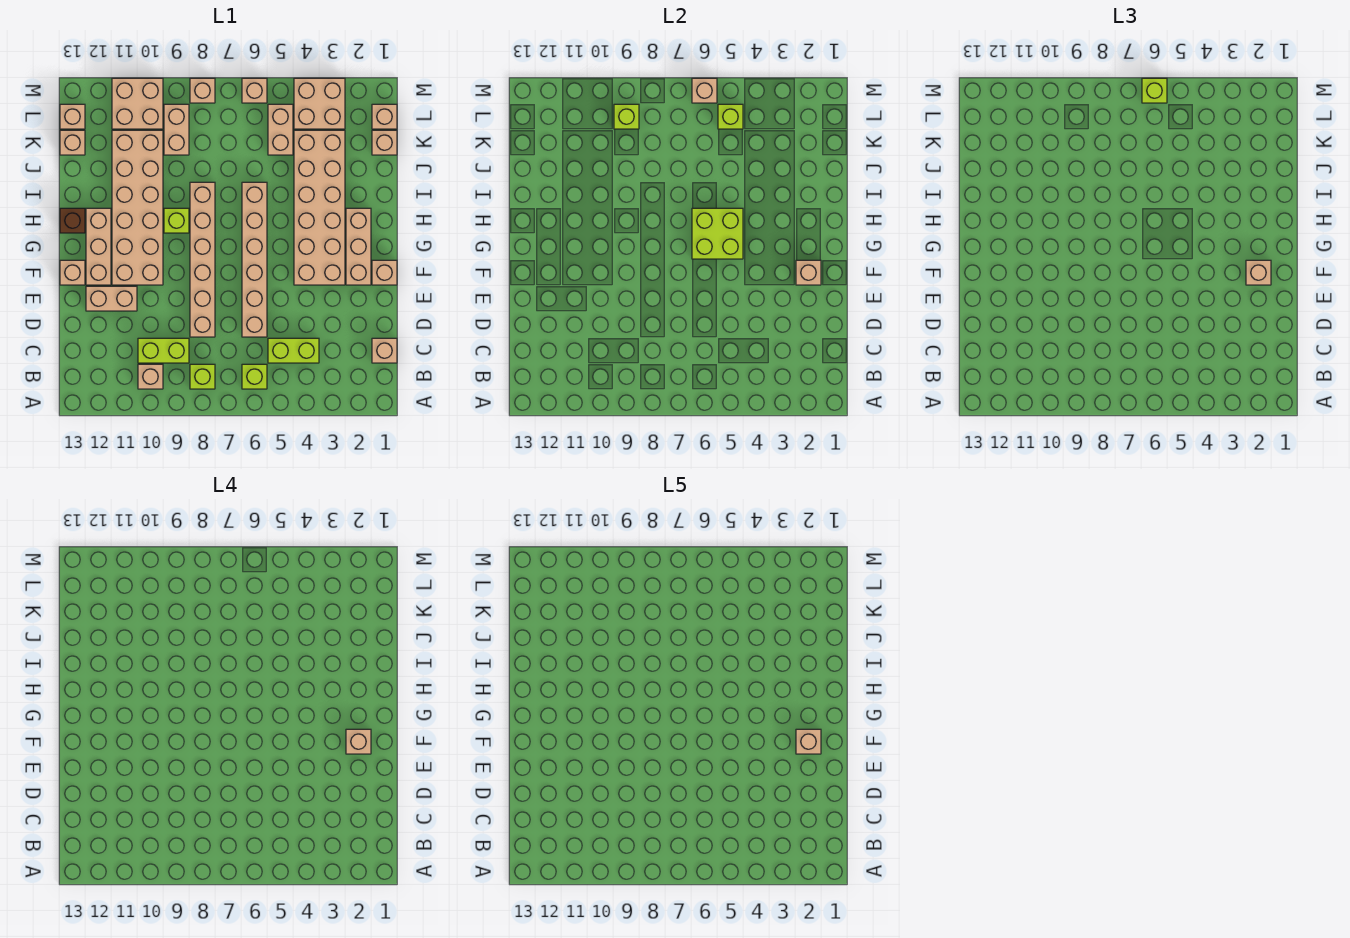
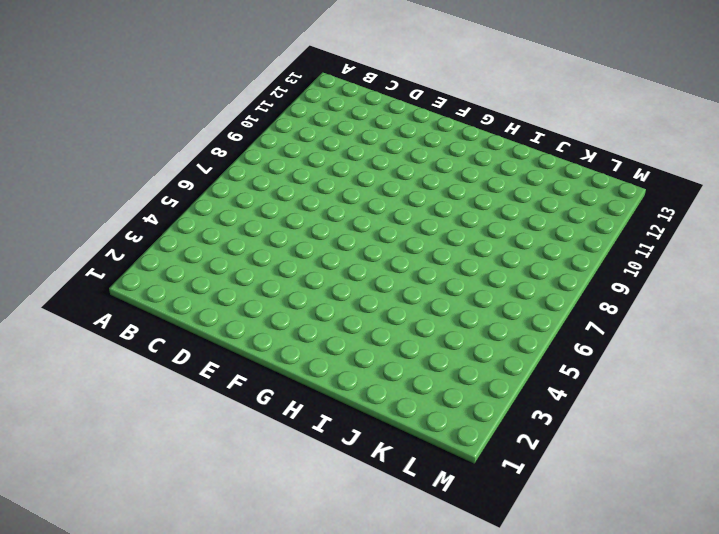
none -> lime 1x1 brick [242,364,267,389]
none -> lime 1x1 brick [190,364,215,389]
none -> tan 1x1 brick [138,364,163,389]
none -> tan 1x1 brick [372,338,397,363]

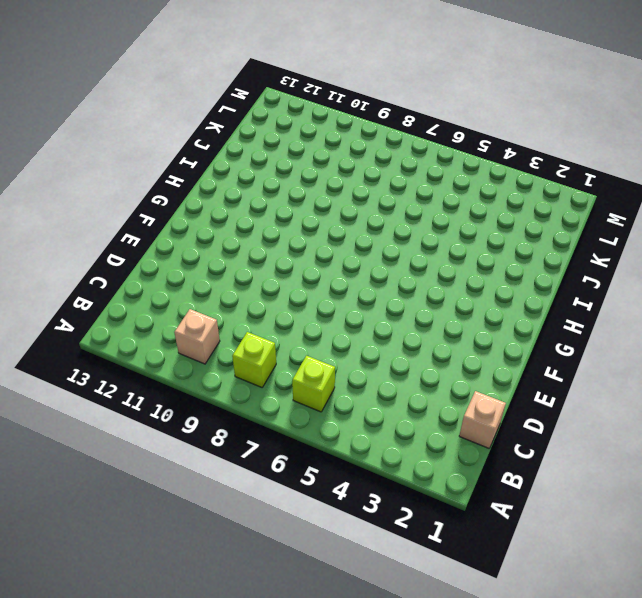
none -> lime 1x2 brick [268,338,319,363]
none -> lime 1x2 brick [138,338,189,363]
none -> tan 1x6 brick [242,182,267,337]
none -> tan 1x6 brick [190,182,215,337]

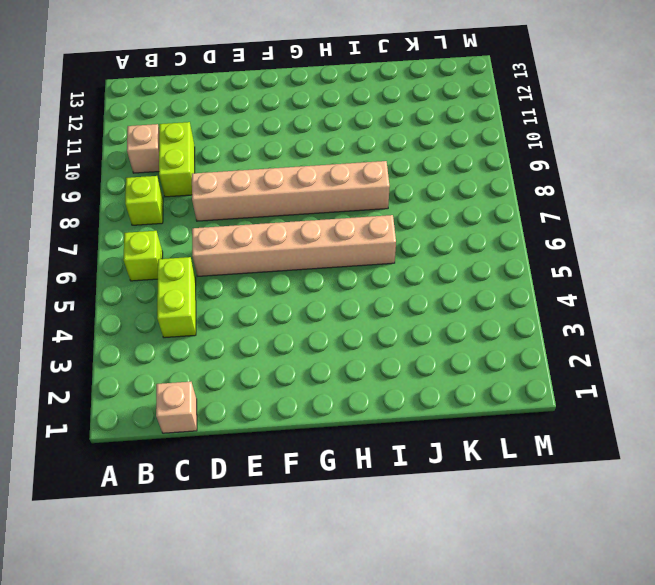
none -> tan 1x2 brick [86,286,137,311]
none -> tan 1x1 brick [372,260,397,285]
none -> tan 1x3 brick [346,208,371,285]
none -> tan 2x6 brick [294,130,345,285]

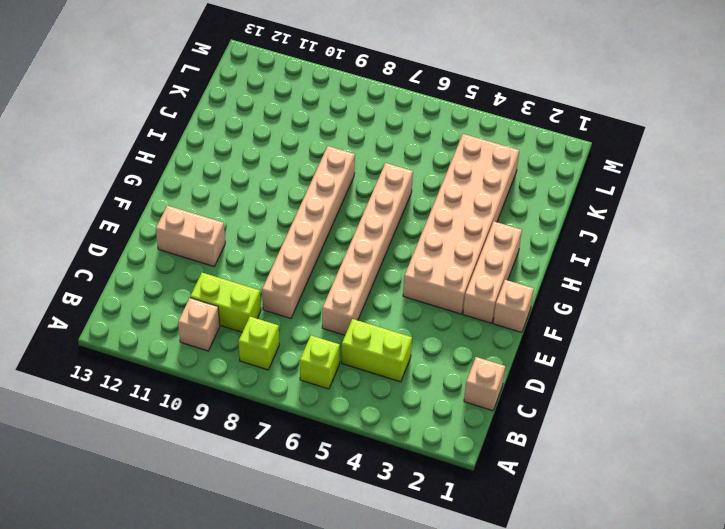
none -> tan 2x6 brick [112,130,163,285]
none -> tan 1x3 brick [86,208,111,285]
none -> tan 1x1 brick [60,260,85,285]
none -> lime 1x1 brick [164,208,189,233]

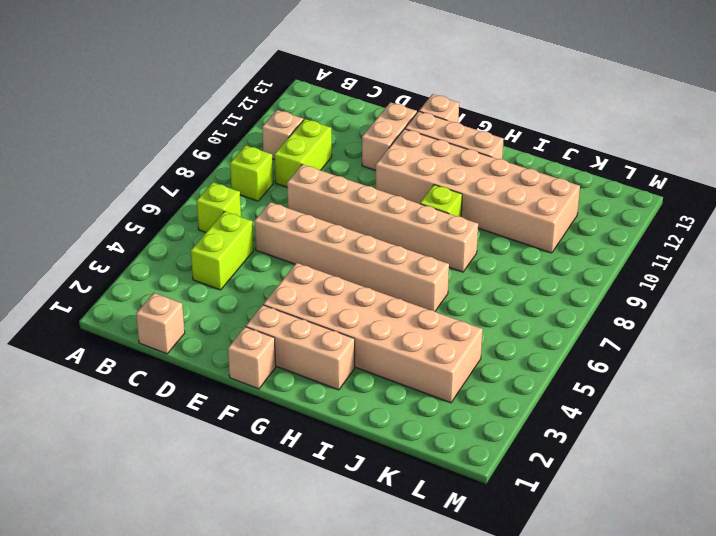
none -> brown 1x1 brick [60,208,85,233]
none -> tan 1x1 brick [372,130,397,155]
none -> tan 1x2 brick [268,104,293,155]
none -> tan 1x2 brick [164,104,189,155]

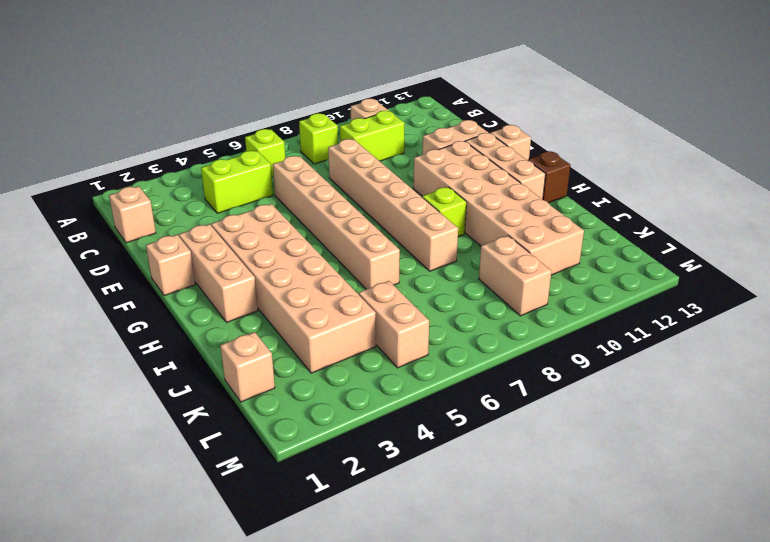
none -> tan 1x1 brick [60,130,85,155]
none -> tan 1x1 brick [372,104,397,129]
none -> tan 2x2 brick [294,78,345,129]
none -> tan 2x2 brick [112,78,163,129]

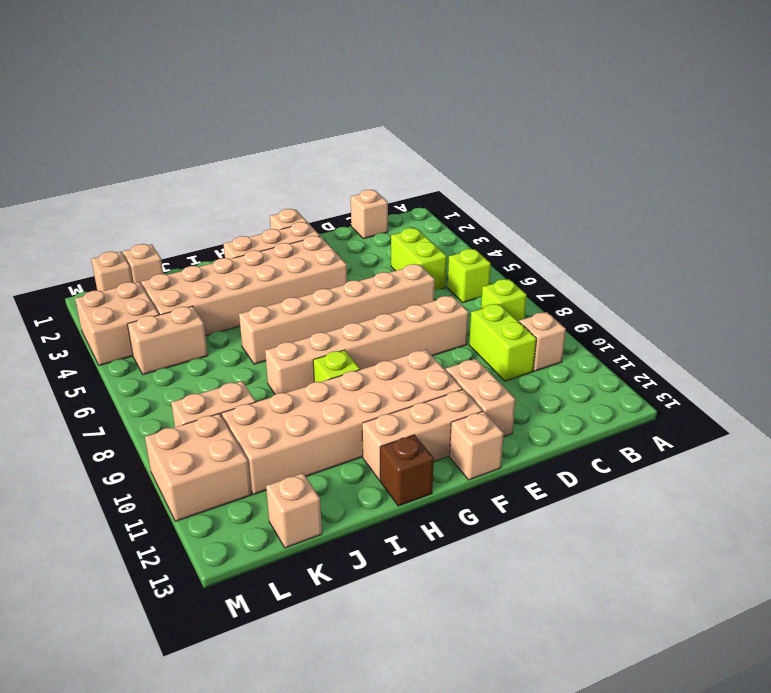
none -> tan 1x1 brick [60,104,85,129]
none -> tan 1x1 brick [242,78,267,103]
none -> tan 1x1 brick [190,78,215,103]
none -> tan 1x1 brick [796,260,821,285]

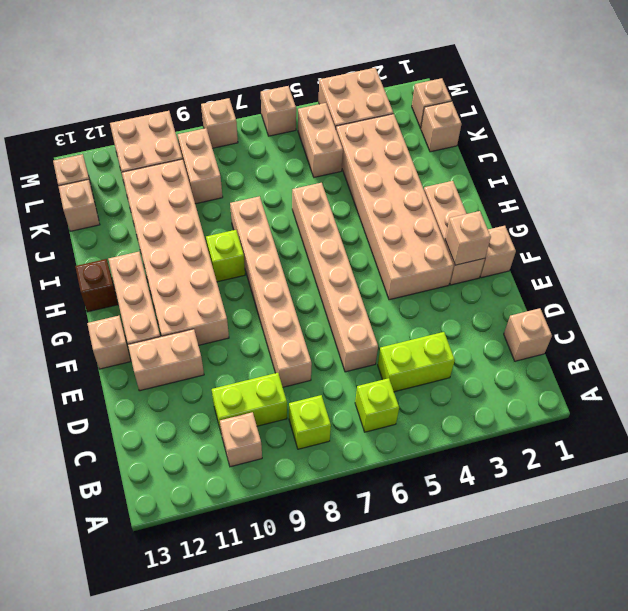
none -> lime 2x2 brick [692,208,743,259]
none -> lime 1x1 brick [718,104,743,129]
none -> lime 1x1 brick [614,104,639,129]
none -> tan 1x1 brick [692,78,717,103]

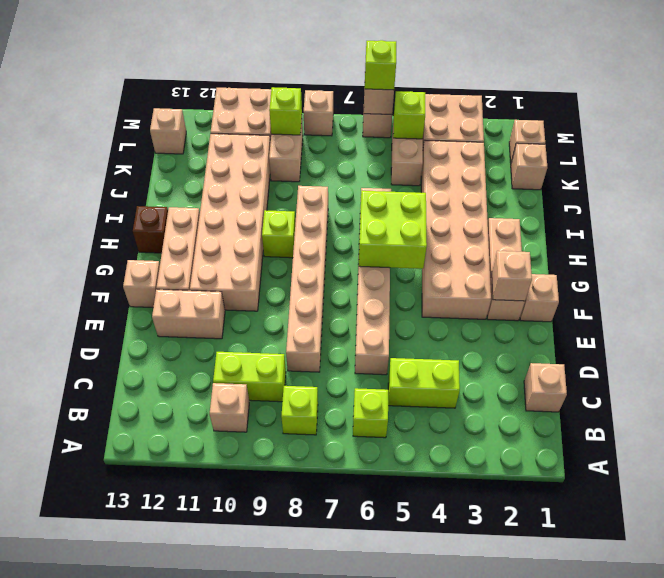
none -> tan 1x1 brick [60,130,85,155]
none -> tan 1x1 brick [1246,260,1271,285]
none -> tan 1x1 brick [346,729,371,754]
none -> tan 1x1 brick [796,729,821,754]

